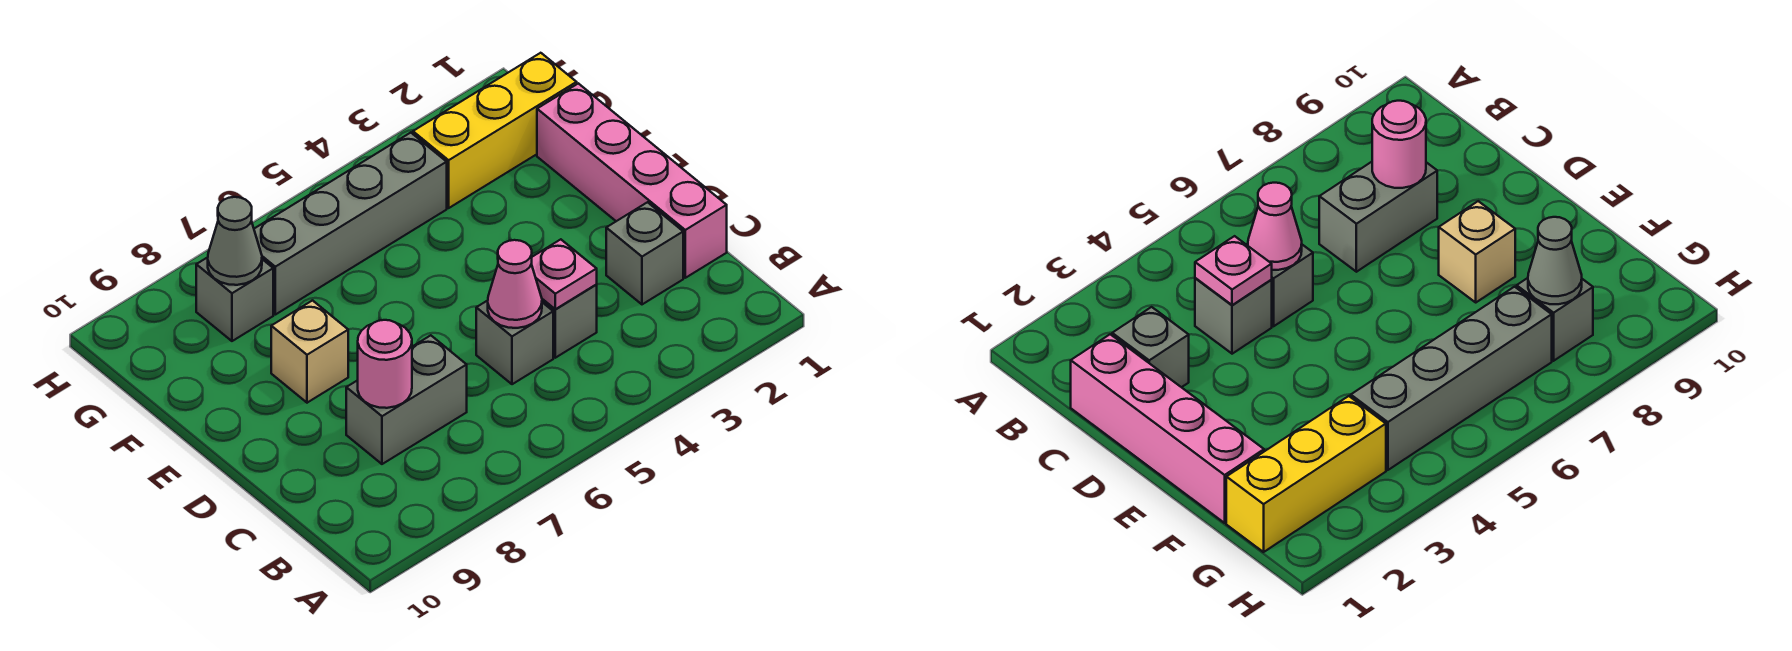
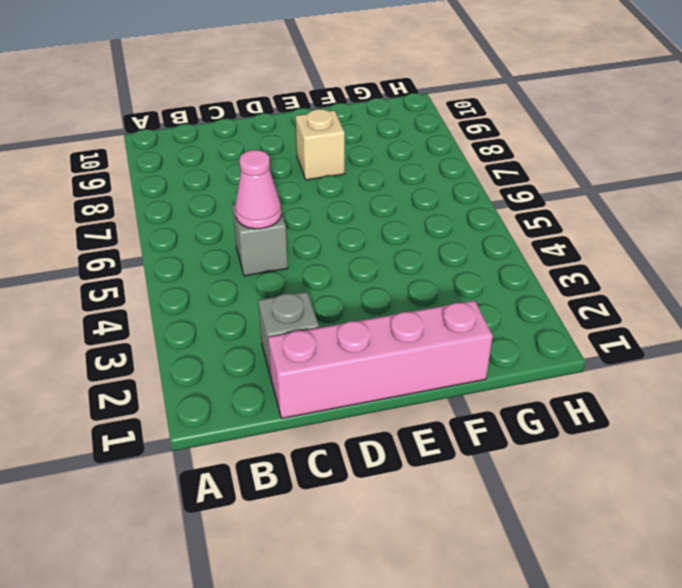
none -> grey 1x1 brick [542,285,597,358]
none -> grey 1x2 brick [346,335,467,464]
none -> yellow 1x3 brick [413,53,577,208]

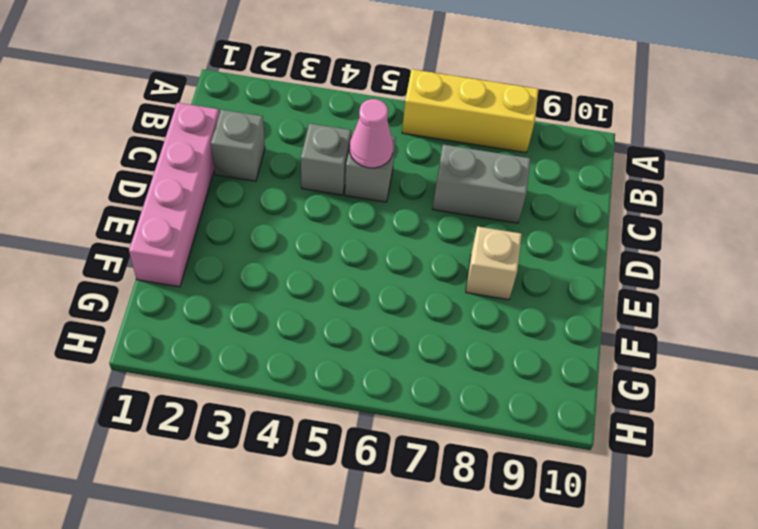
yellow 1x3 brick [402,69,539,153] -> yellow 1x3 brick moved to [413,53,577,208]
none -> grey 1x4 brick [254,133,447,315]
none -> grey 1x1 brick [196,257,273,341]
none -> pink 1x1 plate [532,239,597,309]

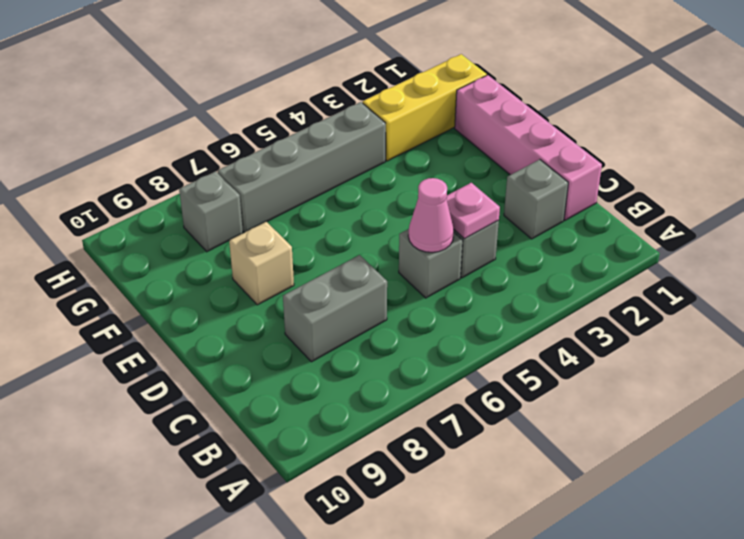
none -> pink 1x1 round brick [358,320,412,408]
none -> grey 1x1 cone [208,197,262,285]

